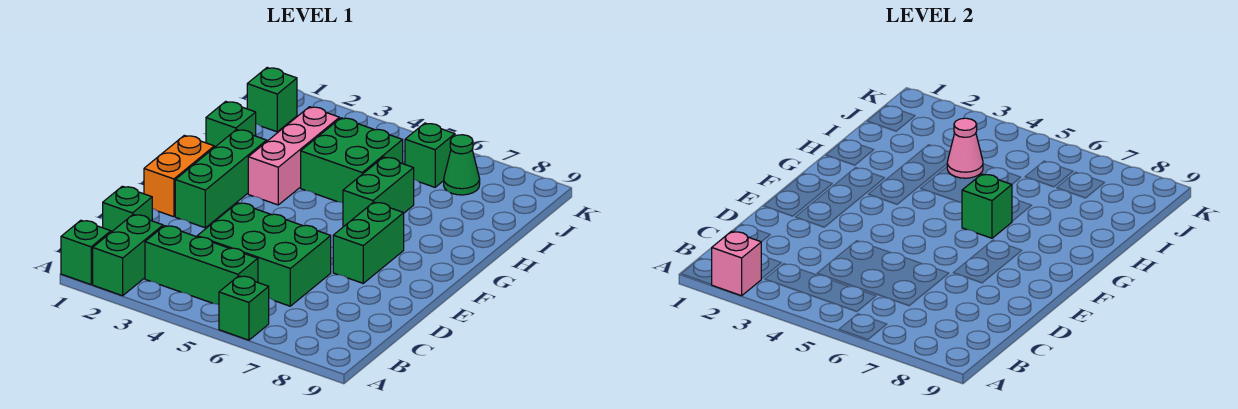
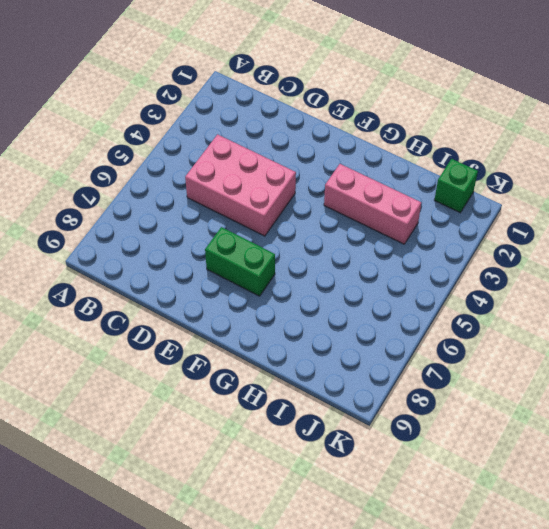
pink 2x3 brick [185,134,296,236] -> green 2x3 brick [197,203,331,306]
none -> green 1x1 brick [61,220,111,285]
none -> green 1x2 brick [93,214,163,296]
none -> green 1x1 brick [219,276,269,340]

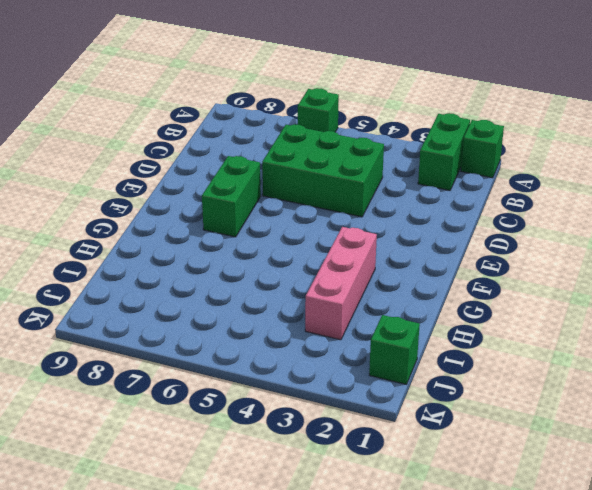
none -> green 1x3 brick [145,226,258,304]
none -> green 1x1 brick [103,186,152,232]
none -> orange 1x2 brick [144,135,214,217]

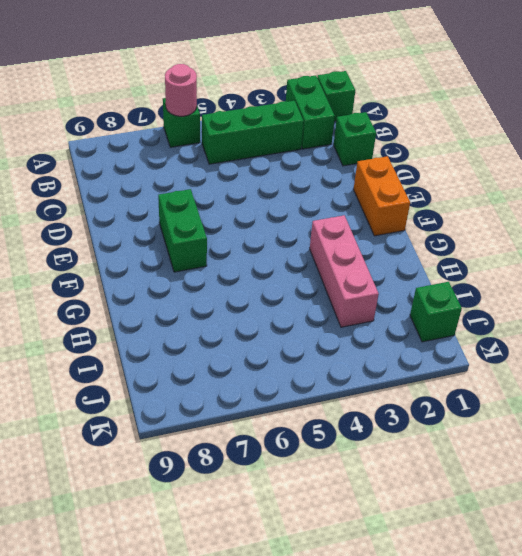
pink 1x1 round brick [165,64,197,116] -> none
none -> green 2x3 brick [197,203,331,306]
none -> green 1x3 brick [175,130,267,228]
none -> green 1x2 brick [343,157,414,227]

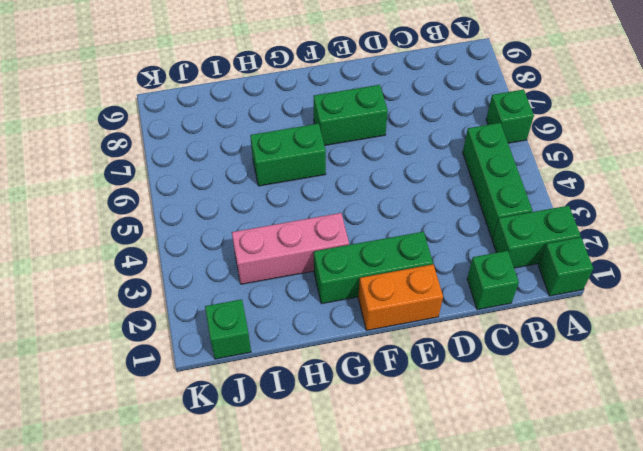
none -> green 2x3 brick [197,203,331,306]
none -> green 1x1 brick [206,101,256,147]
none -> green 2x2 brick [301,118,403,203]

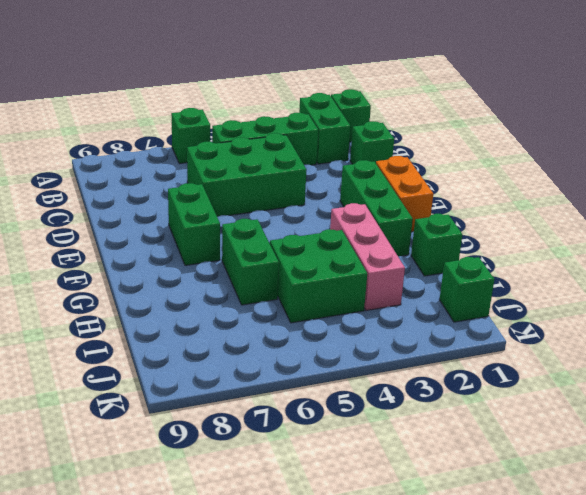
none -> green 1x1 brick [405,123,455,187]
none -> green 1x1 cone [444,135,480,195]
none -> pink 1x1 brick [712,231,761,296]

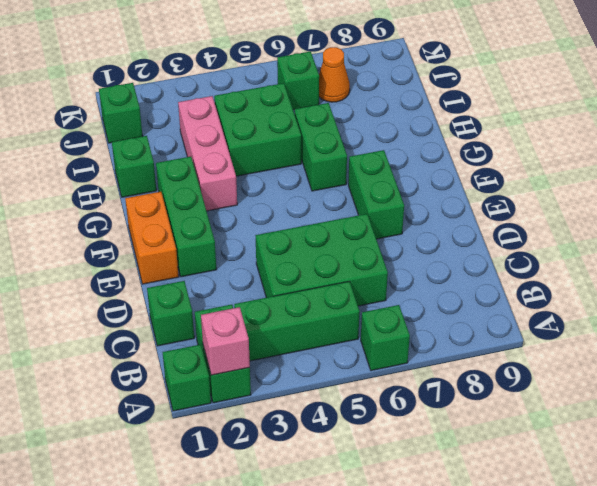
orange 1x1 cone [319,47,350,102] -> green 1x1 cone [444,135,480,195]
none -> green 1x1 brick [962,174,1012,238]
none -> pink 1x1 cone [947,118,983,178]

